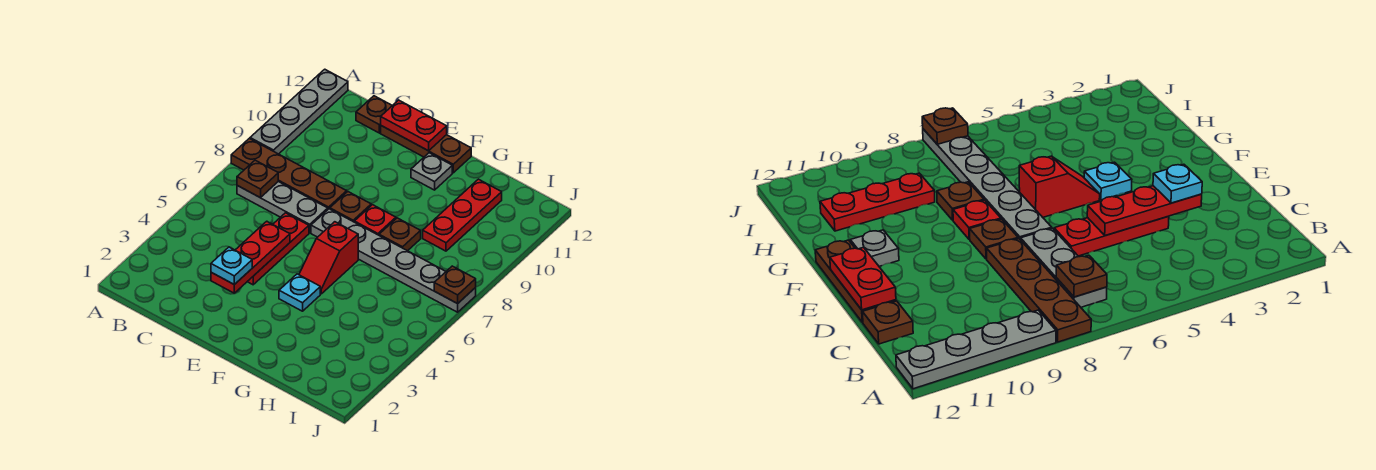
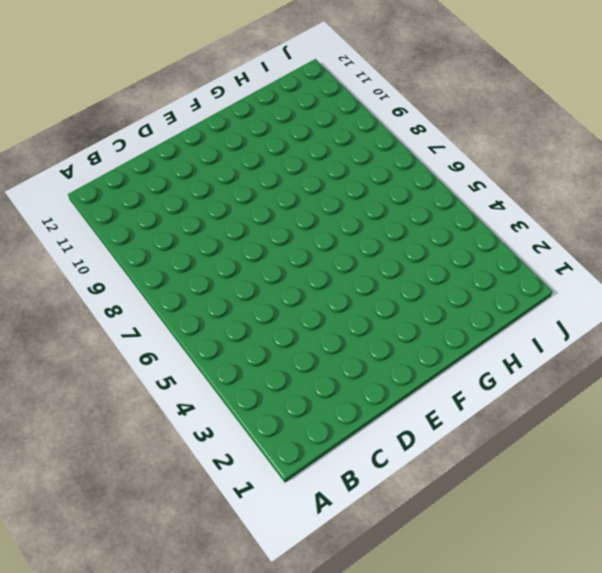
none -> brown 1x4 plate [231,139,347,209]
none -> grey 1x4 plate [250,69,348,154]
none -> grey 1x3 plate [237,182,328,233]

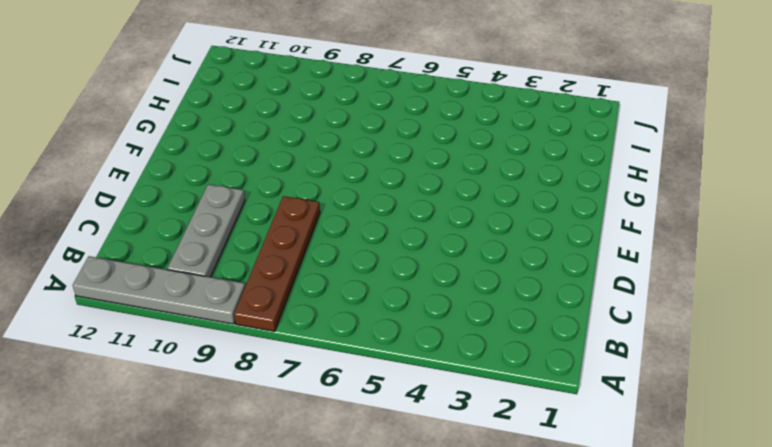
grey 1x3 plate [167,184,245,277] -> grey 1x3 plate moved to [237,182,328,233]
none -> brown 1x1 plate [356,96,392,133]
none -> red 1x3 plate [247,213,309,285]
none -> brown 1x3 plate [381,126,471,173]

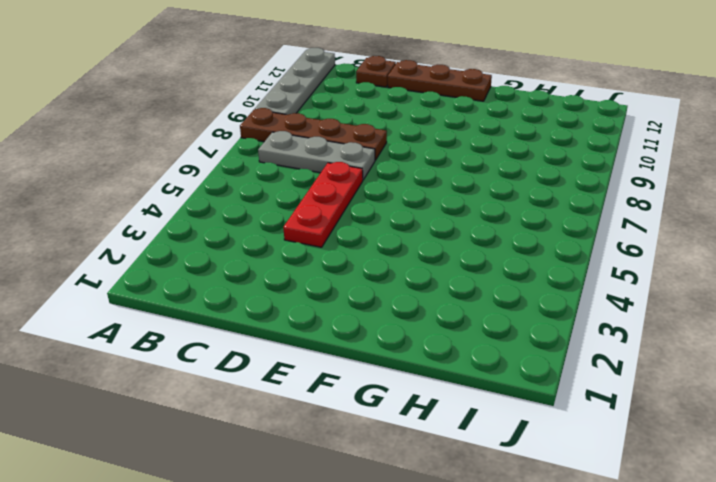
none -> grey 1x6 plate [311,209,476,312]
none -> brown 1x1 plate [330,192,371,222]
none -> cyan 1x1 plate [279,274,320,311]

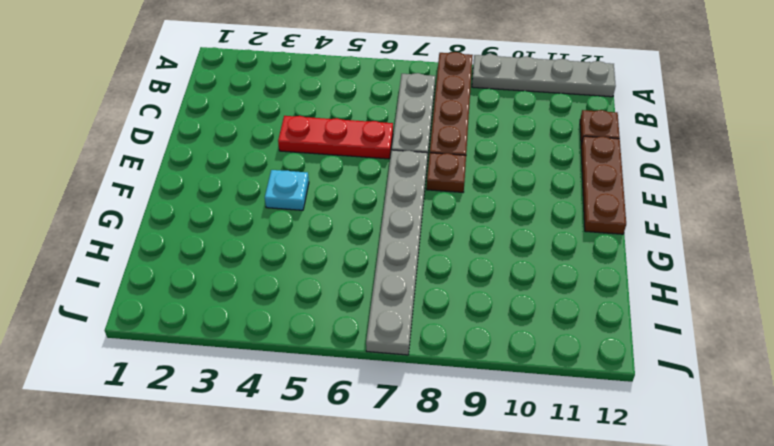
none -> red 1x2 slope [299,222,358,294]
none -> red 1x1 plate [355,205,396,235]
none -> grey 1x1 plate [411,153,452,190]

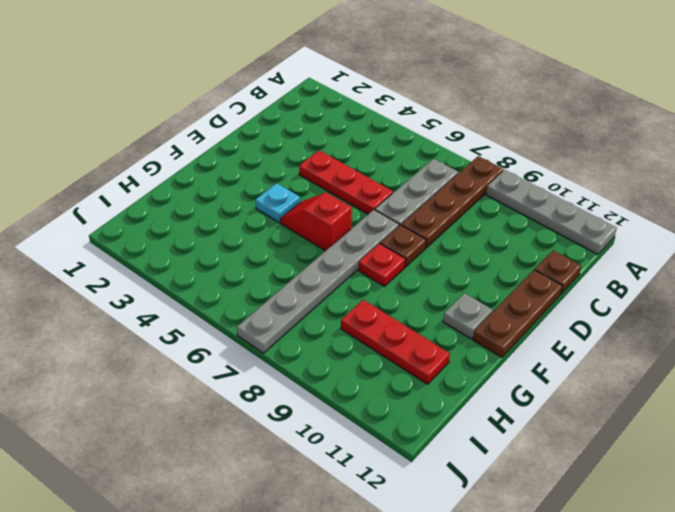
none -> brown 1x1 plate [379,218,421,251]
none -> brown 1x1 plate [237,160,278,198]
none -> red 1x3 plate [211,221,290,293]

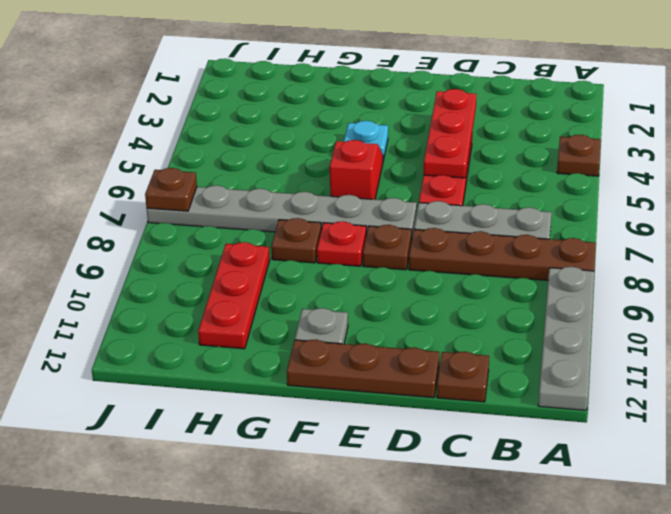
brown 1x1 plate [557,135,601,176] -> brown 1x1 plate moved to [237,160,278,198]
none -> red 1x2 plate [381,100,447,151]
none -> cyan 1x1 plate [211,247,252,285]

